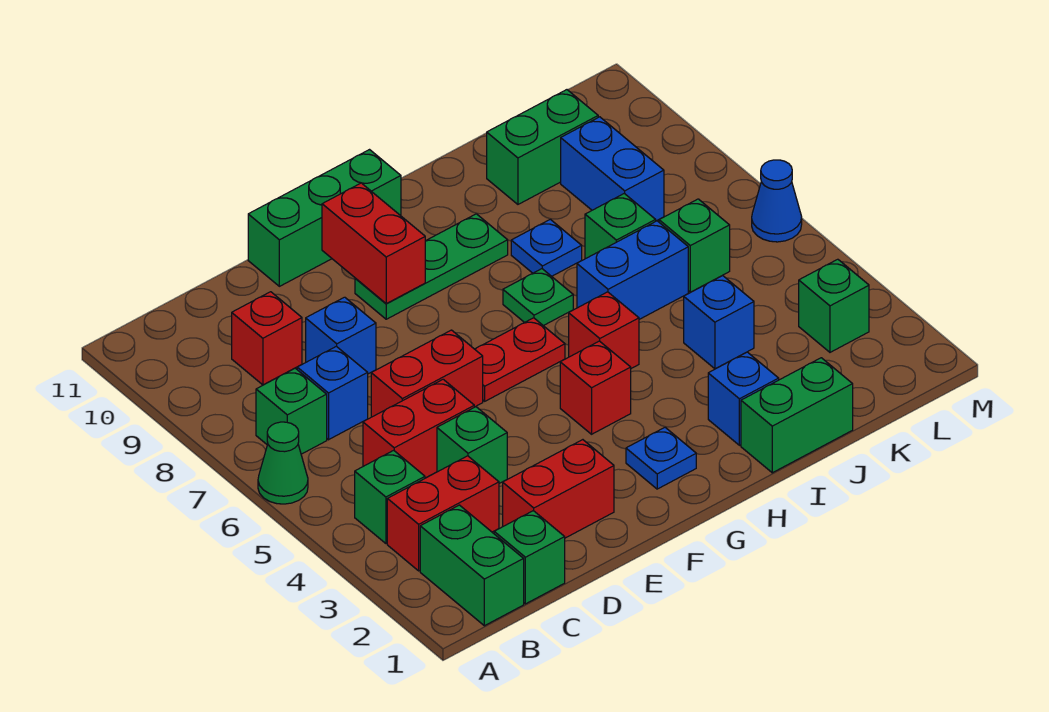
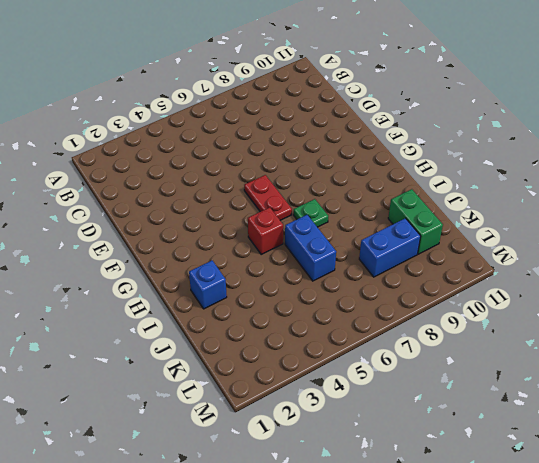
none -> green 1x1 cone [258,422,308,504]
none -> green 1x2 brick [420,505,524,626]
none -> red 1x2 brick [387,456,499,571]
none -> green 1x1 brick [355,450,425,543]

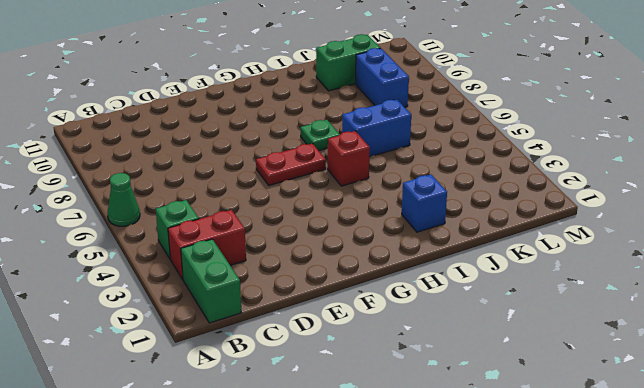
none -> green 1x1 brick [256,368,327,454]
none -> green 1x1 brick [494,511,565,604]
none -> red 1x2 brick [363,379,474,478]
none -> blue 1x1 brick [297,346,368,440]

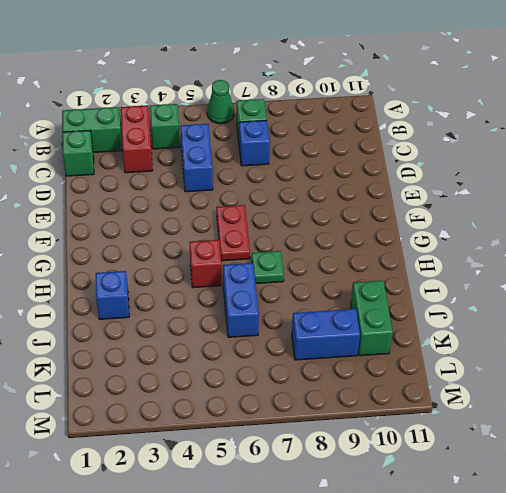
blue 1x2 brick [181,124,213,192] -> red 1x2 brick [363,379,474,478]
none -> red 1x1 brick [232,292,302,385]
none -> red 1x2 brick [503,440,614,538]
none -> green 1x1 brick [437,407,507,483]
none -> red 1x2 brick [371,330,483,417]

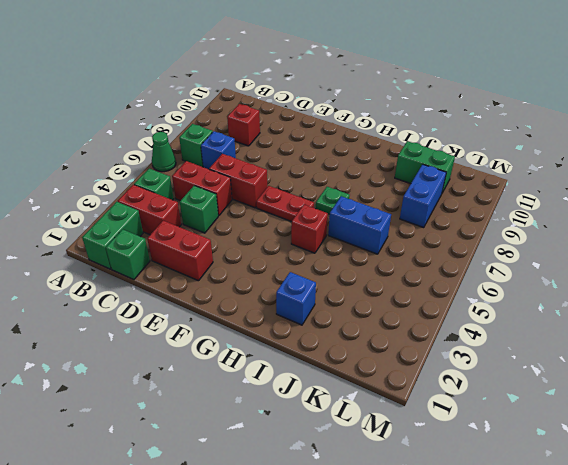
none -> blue 1x1 brick [306,297,376,374]
none -> green 1x3 brick [248,150,401,286]
none -> green 1x3 plate [355,214,508,319]
none -> blue 1x1 plate [626,428,696,489]

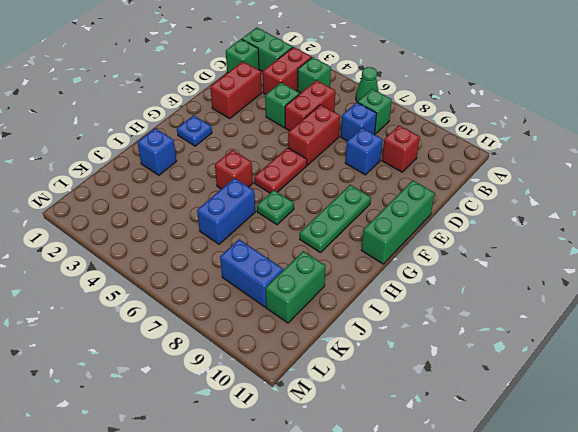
none -> red 1x1 brick [560,341,631,434]
none -> green 1x2 brick [741,358,853,473]
none -> blue 1x1 plate [511,219,582,276]
none -> blue 1x1 brick [684,276,754,369]

